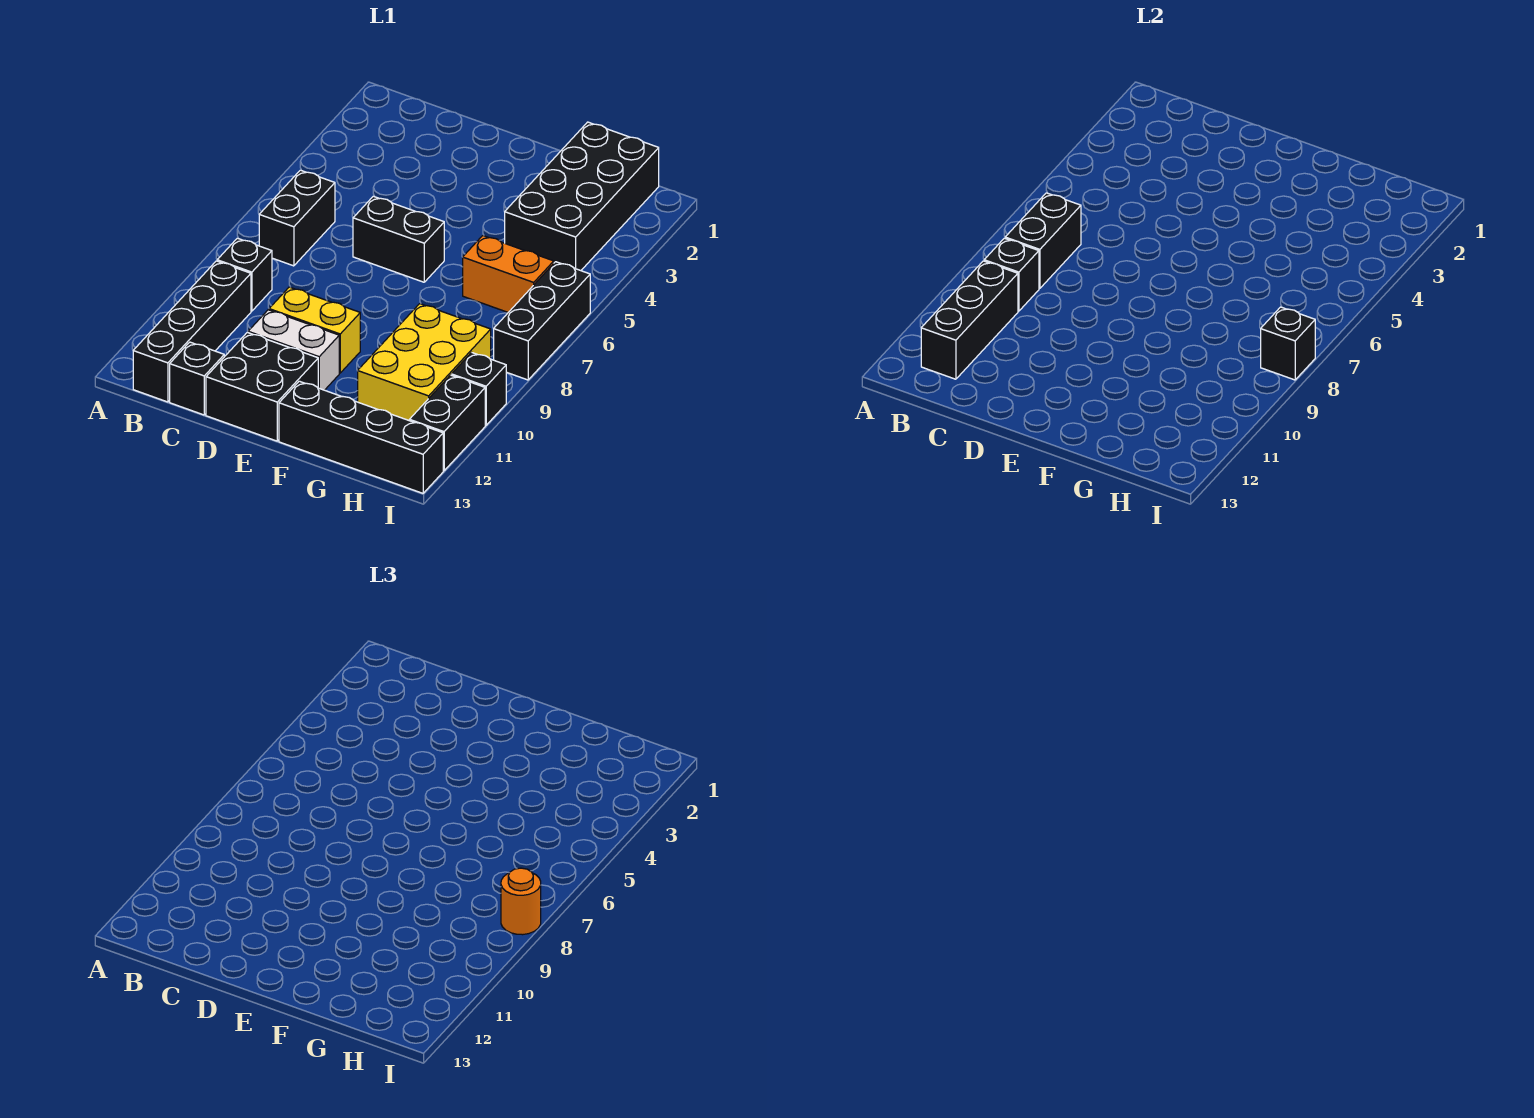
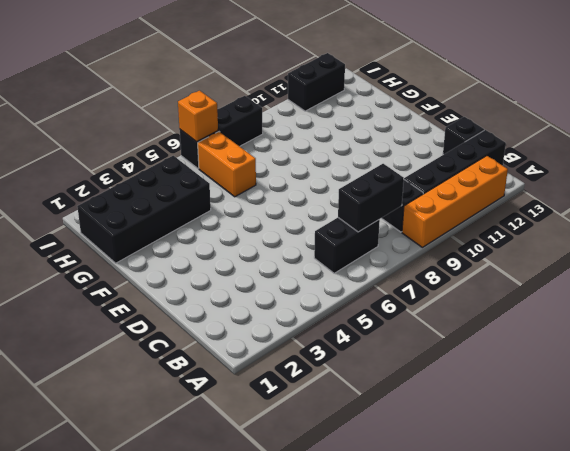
orange 1x4 brick [402,156,508,247] -> none
orange 1x1 brick [178,91,218,142] -> none
none -> black 1x2 brick [353,196,444,282]
none -> yellow 1x2 brick [269,287,360,373]
none -> white 1x2 brick [248,310,339,390]

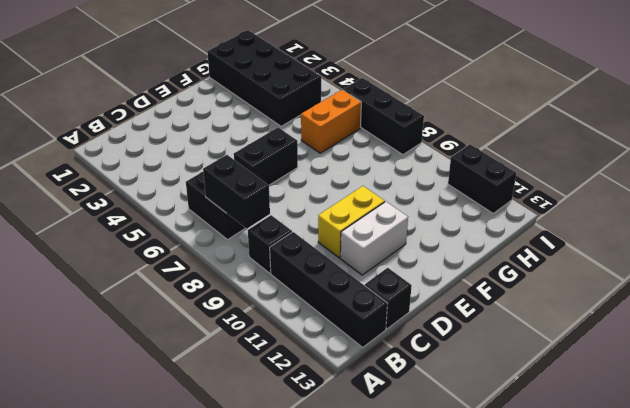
none -> black 2x2 brick [206,333,318,441]
none -> black 1x4 brick [279,381,443,493]
none -> yellow 2x3 brick [358,304,491,420]

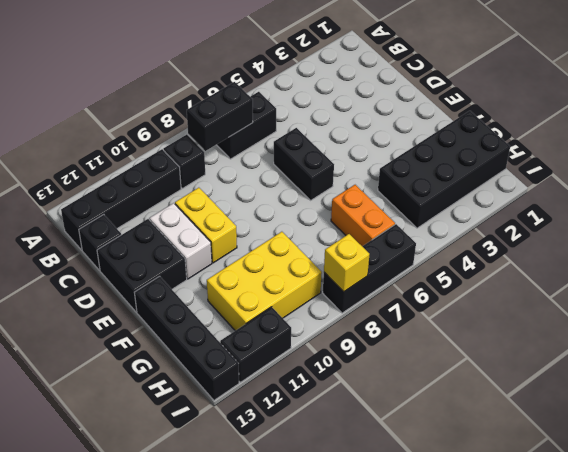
yellow 1x1 brick [324,234,369,292] -> black 1x1 brick [1261,307,1315,380]
none -> black 1x1 brick [451,352,506,425]
none -> black 1x1 brick [984,238,1039,311]
none -> black 1x3 brick [921,261,1018,379]

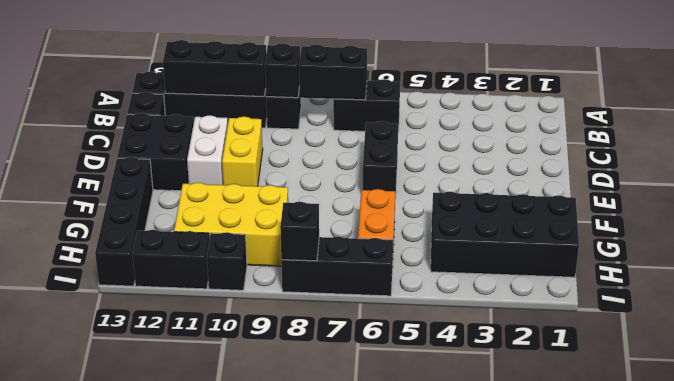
none -> orange 1x1 round brick [501,868,541,935]

